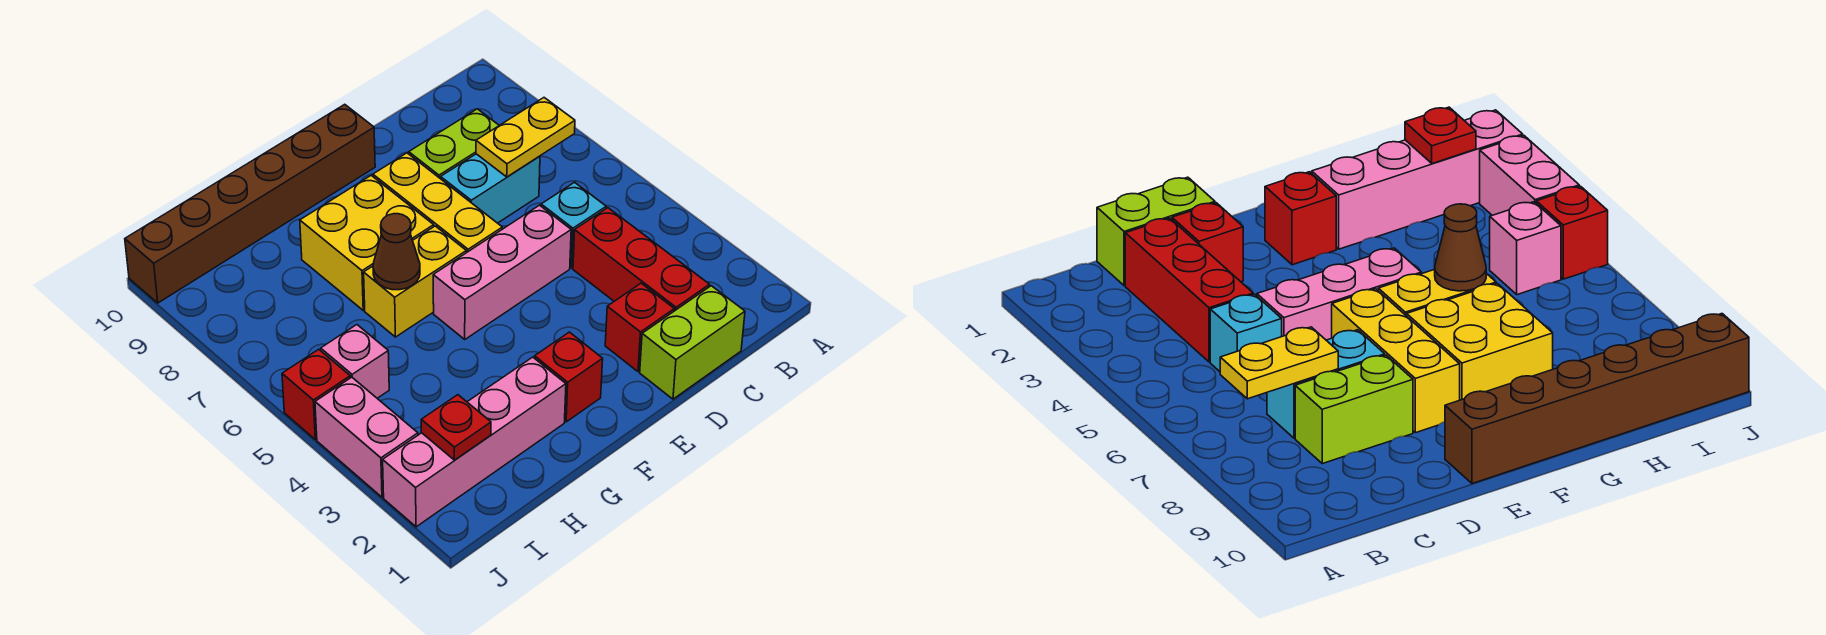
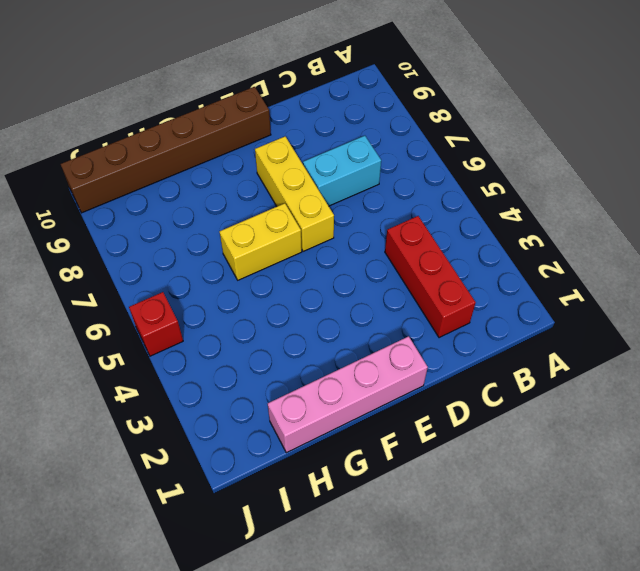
pink 1x4 brick [268,336,428,453] -> pink 1x4 brick moved to [383,357,566,527]
none -> lime 1x2 brick [640,286,745,399]
none -> cyan 1x1 brick [541,182,606,268]
none -> lime 1x2 brick [409,109,499,179]

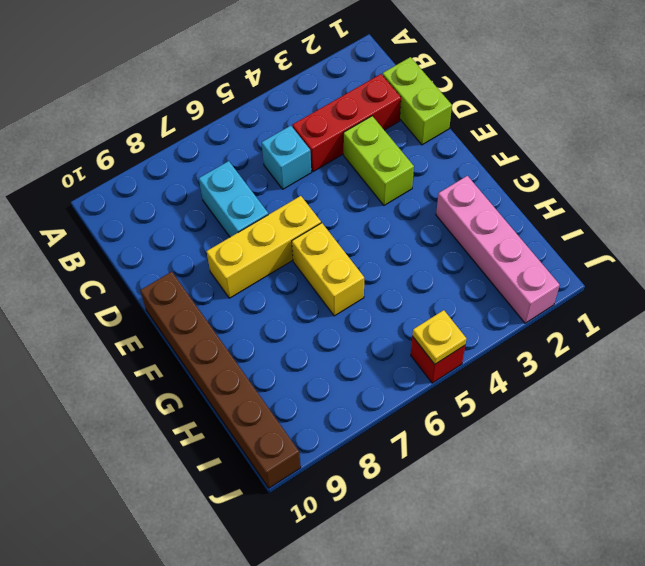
lime 1x2 brick [343,116,414,205] -> lime 1x2 brick moved to [409,109,499,179]
yellow 1x1 plate [412,310,466,364] -> none
none -> red 1x1 brick [605,283,674,372]
none -> pink 1x3 brick [433,205,571,339]
none -> red 1x1 brick [535,332,603,422]

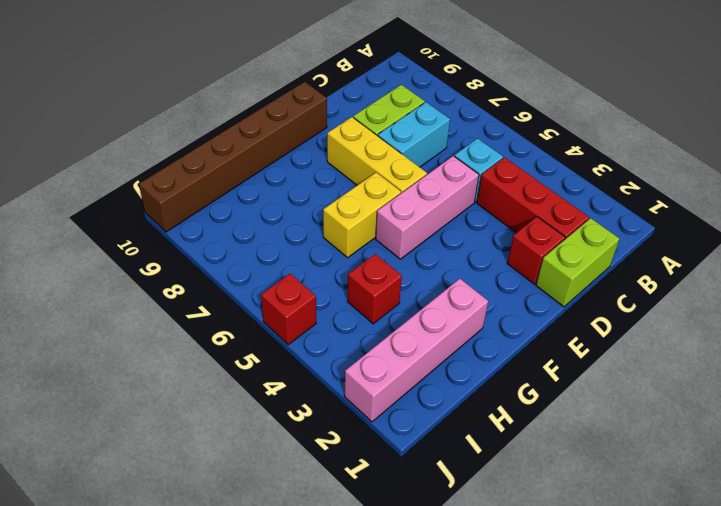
red 1x1 brick [347,254,402,324] -> red 1x1 brick moved to [535,332,603,422]
none -> yellow 2x2 brick [300,175,434,310]
none -> pink 1x1 brick [321,325,389,398]
none -> pink 1x2 brick [315,377,418,497]

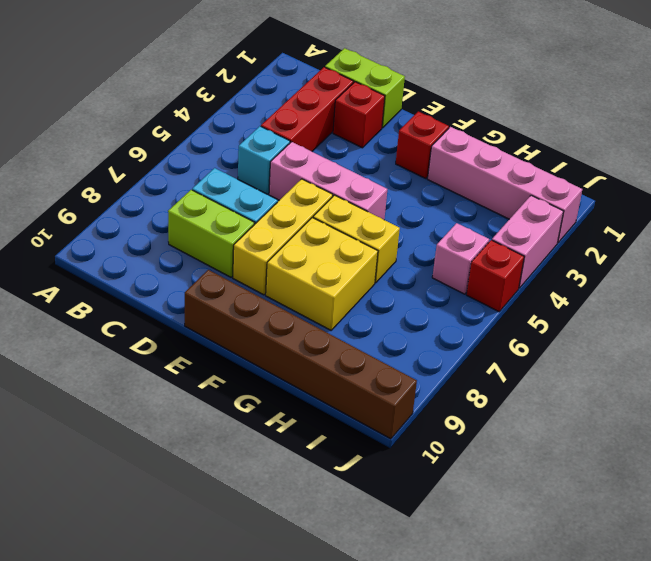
none -> yellow 1x2 plate [476,98,575,177]
none -> brown 1x1 cone [373,214,420,290]
none -> red 1x1 plate [421,395,491,460]

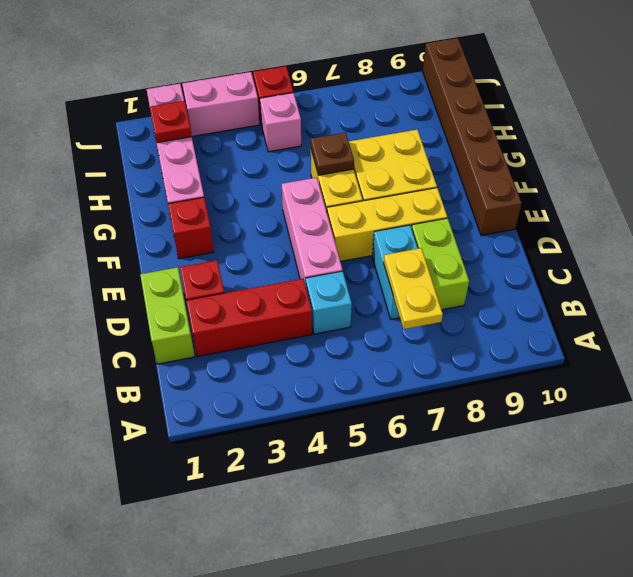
brown 1x1 plate [311,132,354,175] -> brown 1x1 cone [373,214,420,290]

